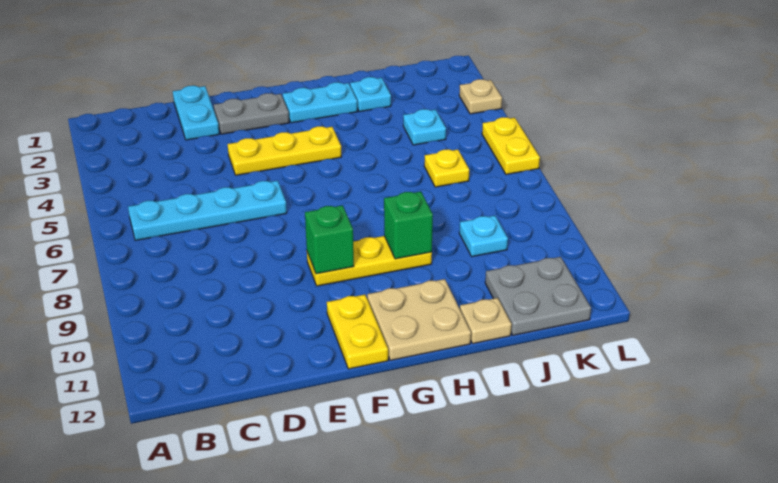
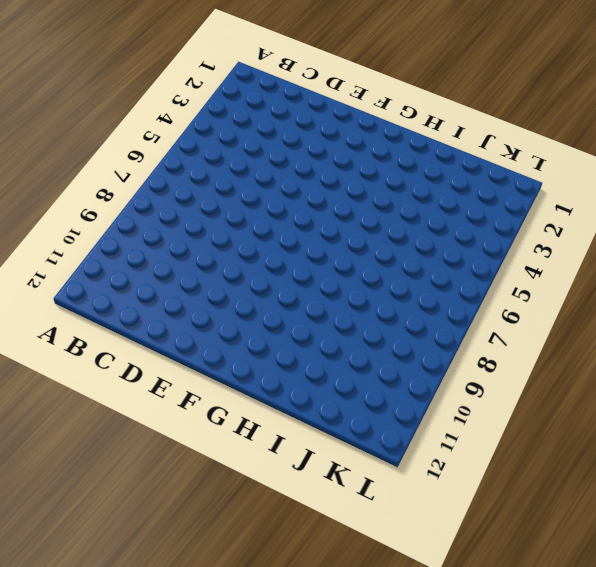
none -> cyan 1x4 plate [128,181,287,240]
none -> cyan 1x2 plate [173,85,219,140]
none -> grey 1x2 plate [214,93,289,134]

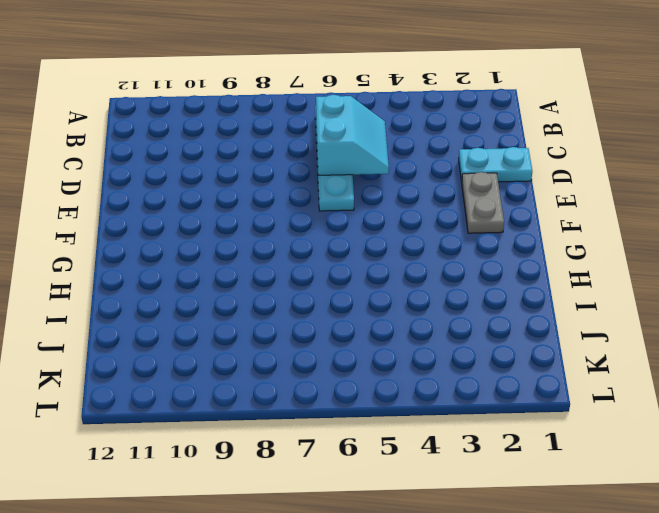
cyan 2x2 slope [316,95,389,175] -> none
none -> yellow 1x3 plate [228,126,341,175]
none -> yellow 1x3 plate [307,236,432,286]
none -> yellow 1x2 plate [327,295,388,369]

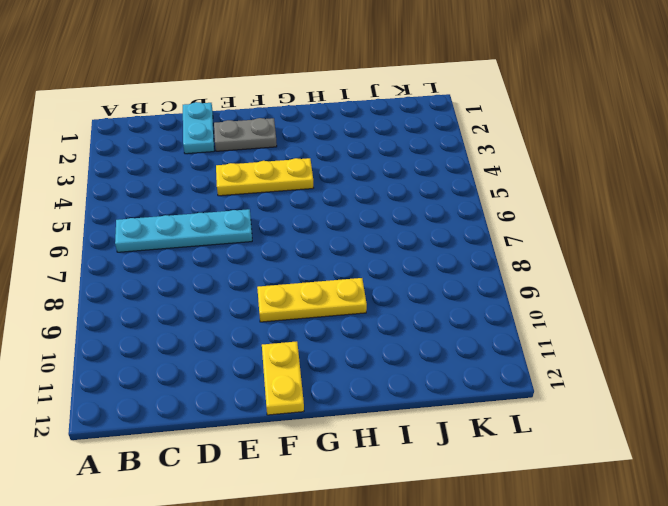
none -> cyan 1x2 plate [283,82,358,123]
none -> tan 2x2 plate [367,279,471,360]
none -> cyan 1x1 plate [350,77,391,112]

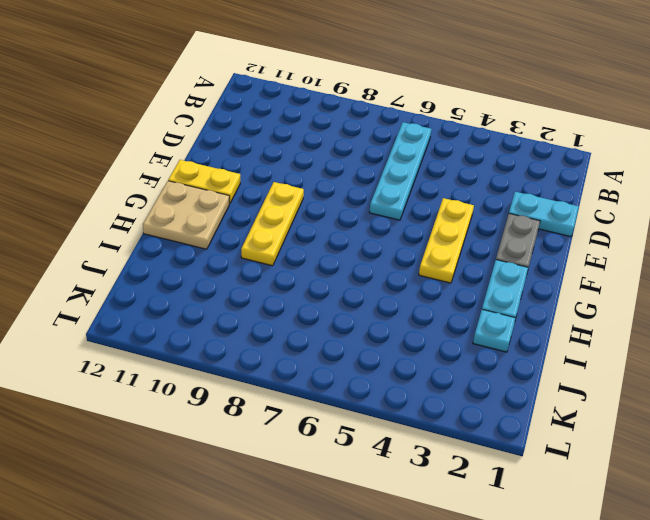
none -> tan 1x1 plate [460,298,512,344]
none -> cyan 1x1 plate [403,109,446,145]
none -> yellow 1x1 plate [424,149,469,187]

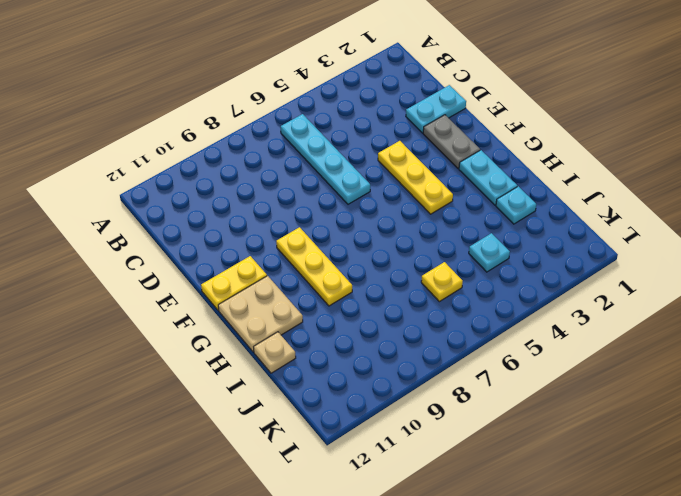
none -> cyan 1x1 plate [459,216,508,257]
none -> grey 2x2 plate [485,257,591,335]
none -> tan 1x1 plate [459,79,502,114]

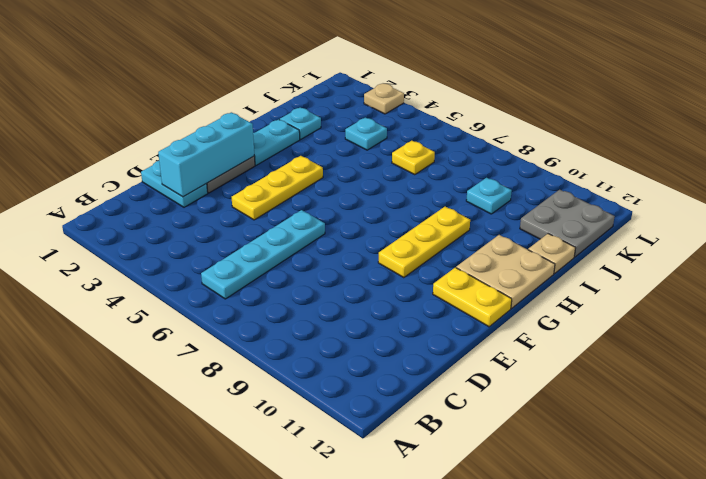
cyan 1x3 brick [158,112,254,197] -> none
none -> yellow 1x2 plate [482,117,540,174]
none -> green 1x1 brick [305,205,354,274]
none -> green 1x1 brick [384,191,433,259]

